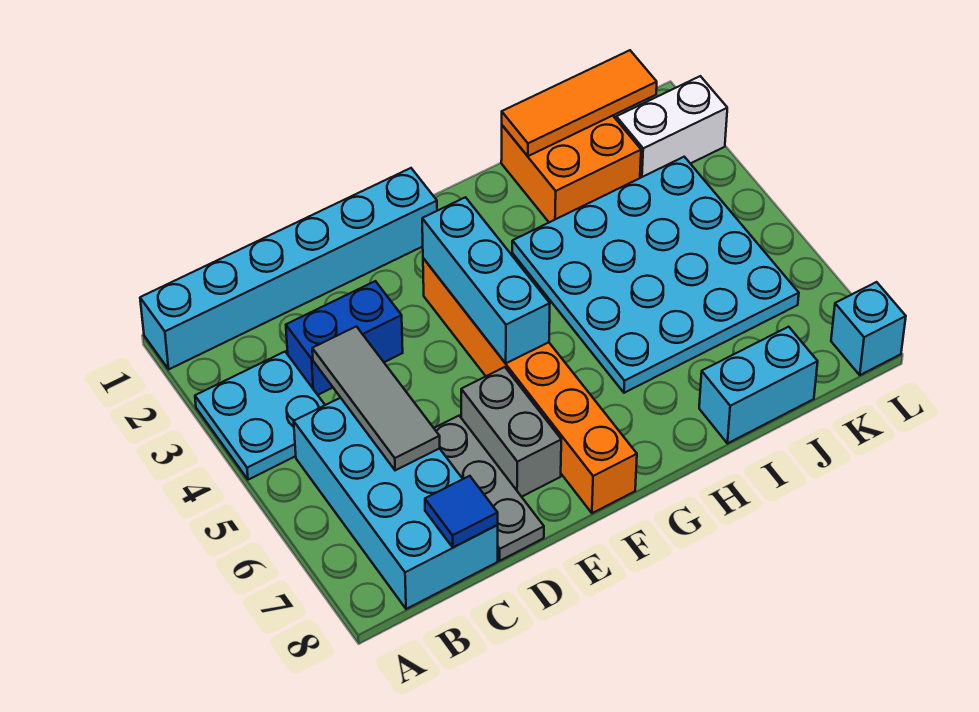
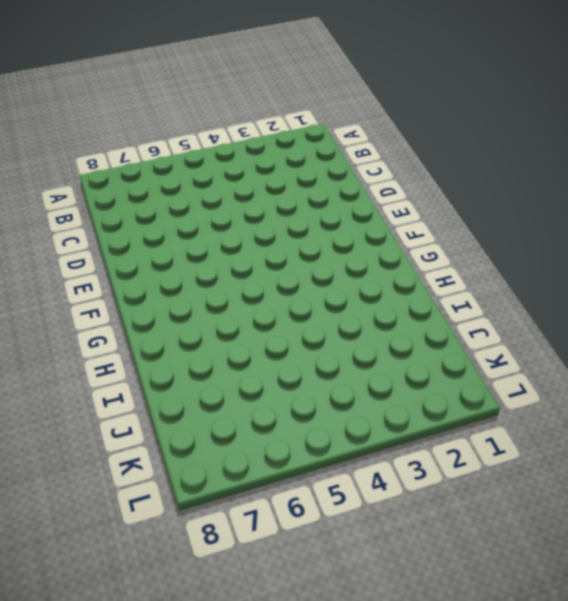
none -> cyan 1x6 brick [140,168,437,369]
none -> cyan 2x2 plate [195,352,325,480]
none -> cyan 2x4 brick [294,398,498,609]

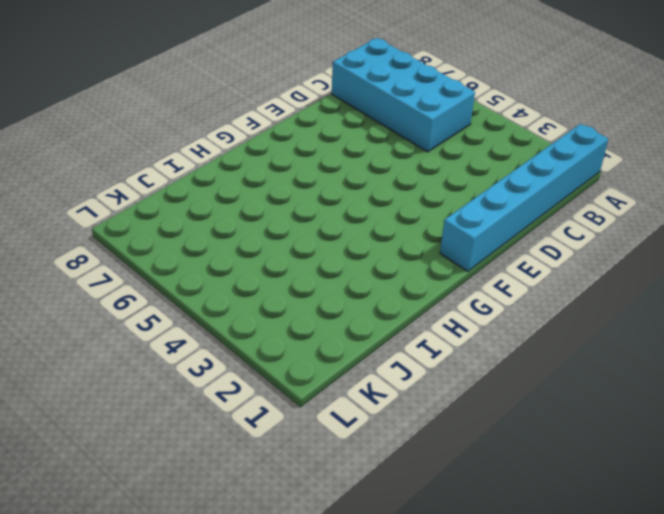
none -> cyan 2x2 plate [195,352,325,480]
none -> blue 1x2 brick [286,281,403,395]
none -> grey 1x3 plate [434,416,544,561]

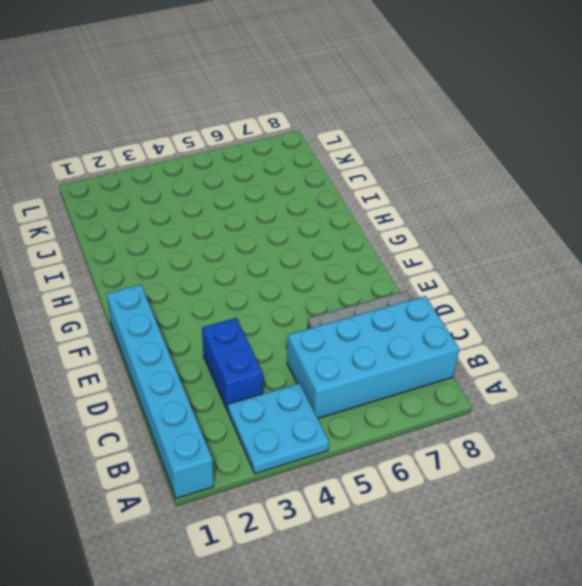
none -> grey 1x2 brick [461,367,561,497]
none -> orange 1x6 brick [423,258,637,513]
none -> cyan 4x4 plate [512,157,799,393]

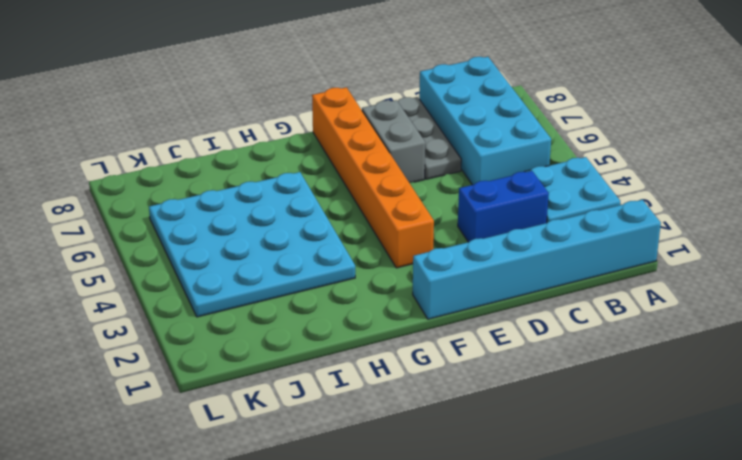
none -> orange 2x2 brick [501,116,641,222]
none -> cyan 1x2 brick [699,327,818,443]
none -> white 1x2 brick [616,76,727,178]

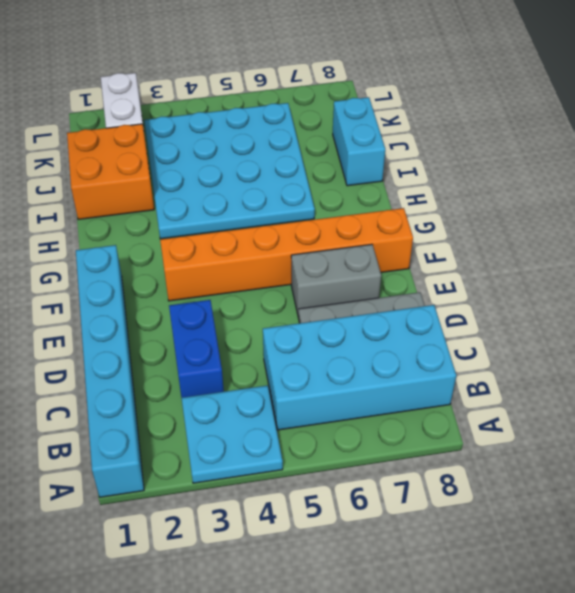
none -> cyan 1x1 brick [831,282,906,375]
none -> grey 1x3 tile [312,326,440,470]
none -> blue 1x1 tile [425,476,498,547]

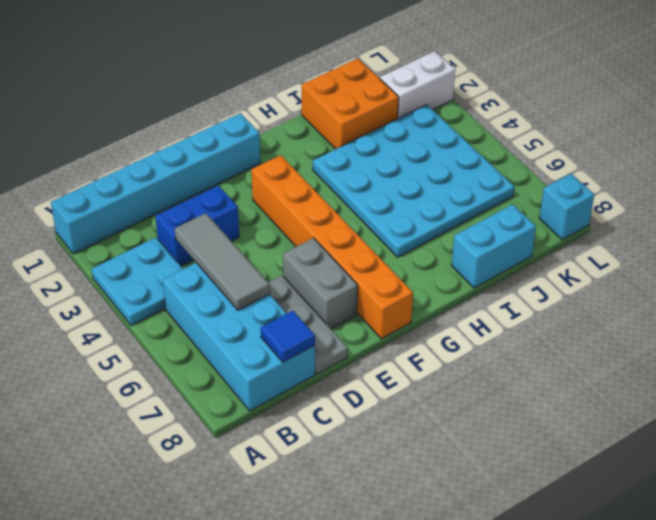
none -> cyan 1x3 brick [422,197,550,363]
none -> orange 1x3 tile [502,50,657,156]

